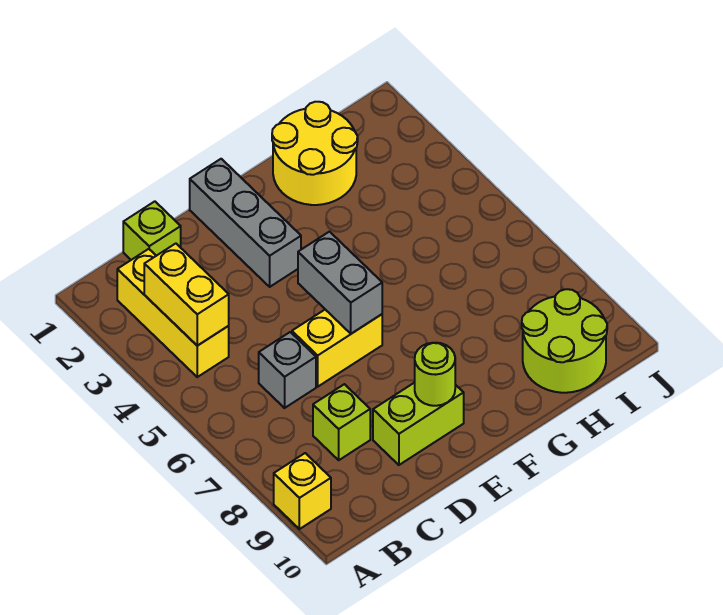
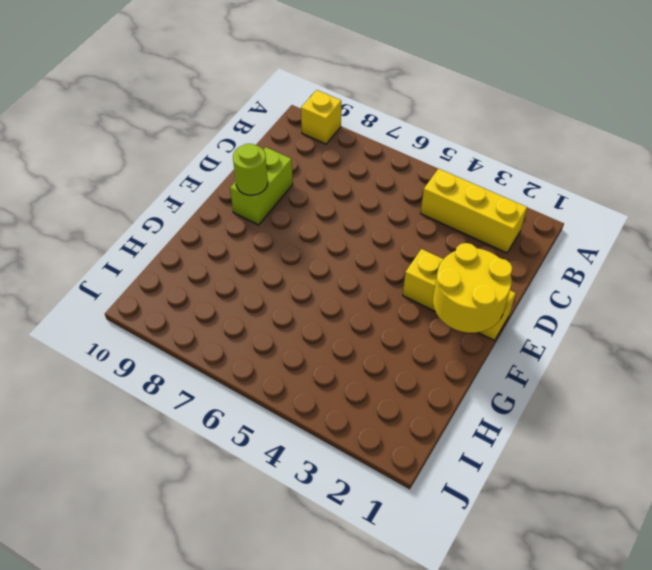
yellow 1x3 brick [403,249,516,340] -> grey 1x3 brick [190,159,301,287]
yellow 2x2 round brick [433,243,512,333] -> yellow 2x2 round brick moved to [272,102,358,205]
none -> lime 1x1 brick [123,201,181,260]
none -> grey 1x1 brick [259,332,316,408]
none -> lime 1x1 brick [313,384,370,460]

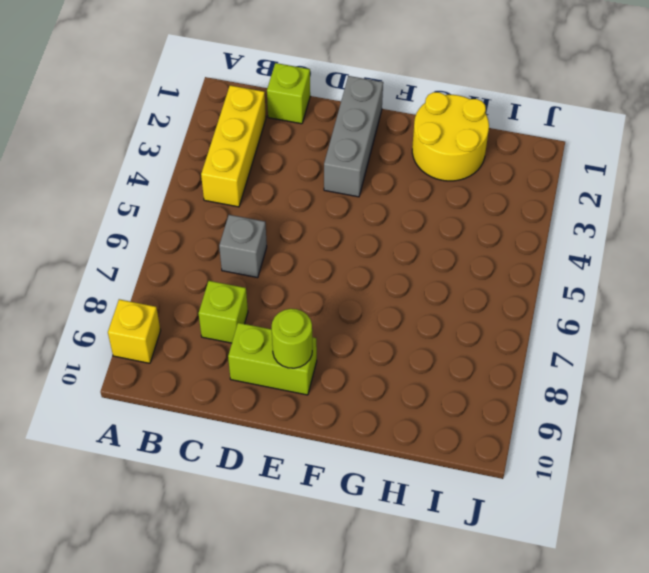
none -> yellow 1x2 brick [292,310,382,387]
none -> lime 2x2 round brick [522,289,607,393]
none -> yellow 1x2 brick [144,244,229,346]

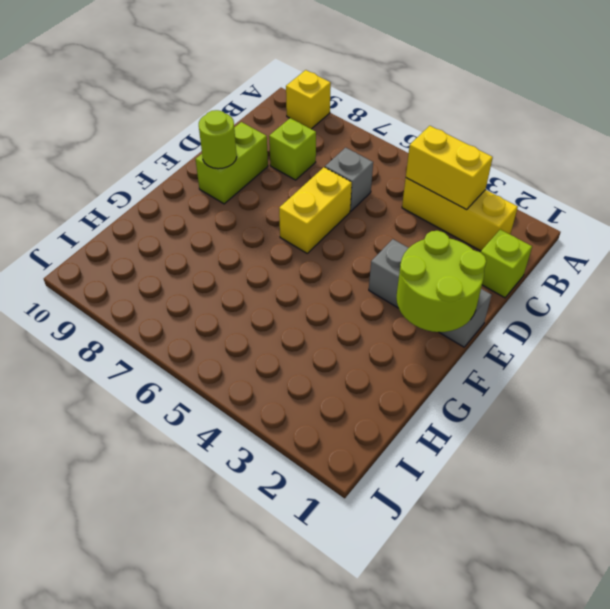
lime 2x2 round brick [396,231,486,332] -> lime 2x2 round brick moved to [522,289,607,393]
none -> yellow 2x2 round brick [272,102,358,205]
none -> grey 1x2 brick [298,232,382,334]

